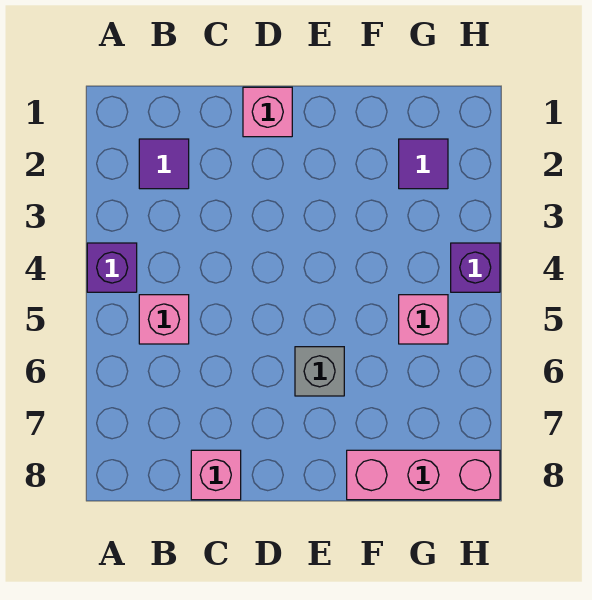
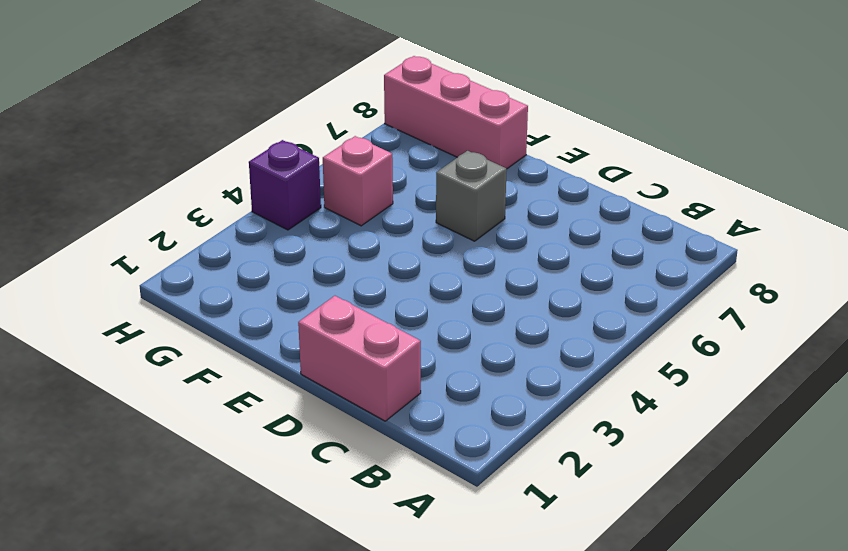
pink 1x2 brick [298,296,421,421] -> pink 1x1 brick [243,87,292,137]
none -> purple 1x1 brick [87,243,137,292]
none -> purple 1x1 tile [139,139,189,189]

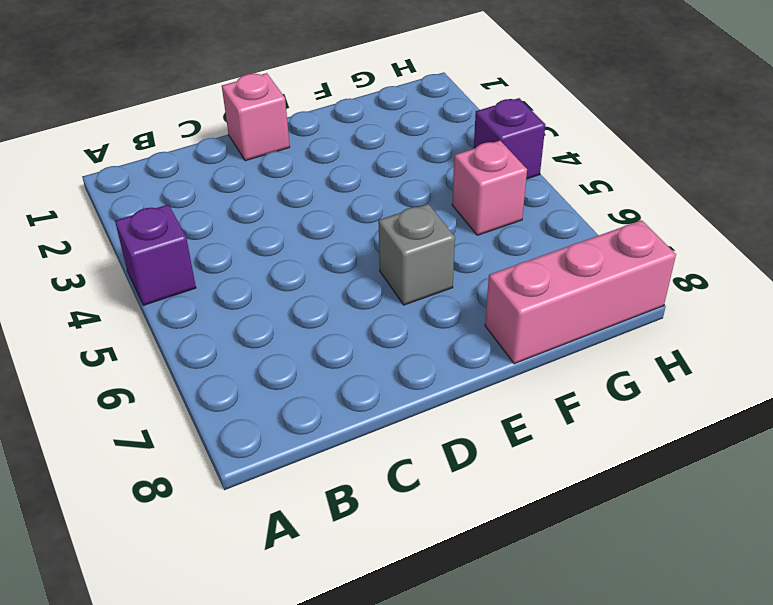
none -> purple 1x1 tile [139,139,189,189]
none -> pink 1x1 brick [139,295,189,344]

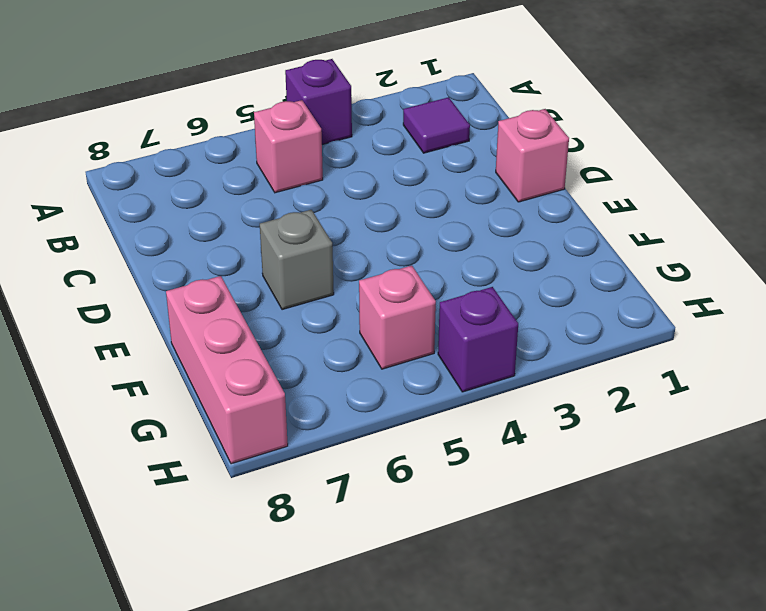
none -> pink 1x1 brick [191,450,241,500]
none -> purple 1x1 tile [399,139,448,189]

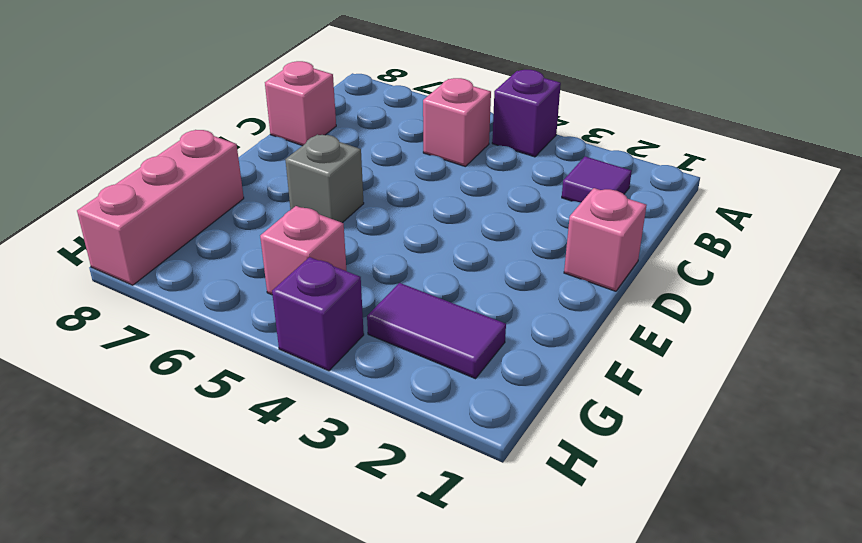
purple 1x2 tile [367,283,506,379] -> purple 1x1 tile [399,139,448,189]

